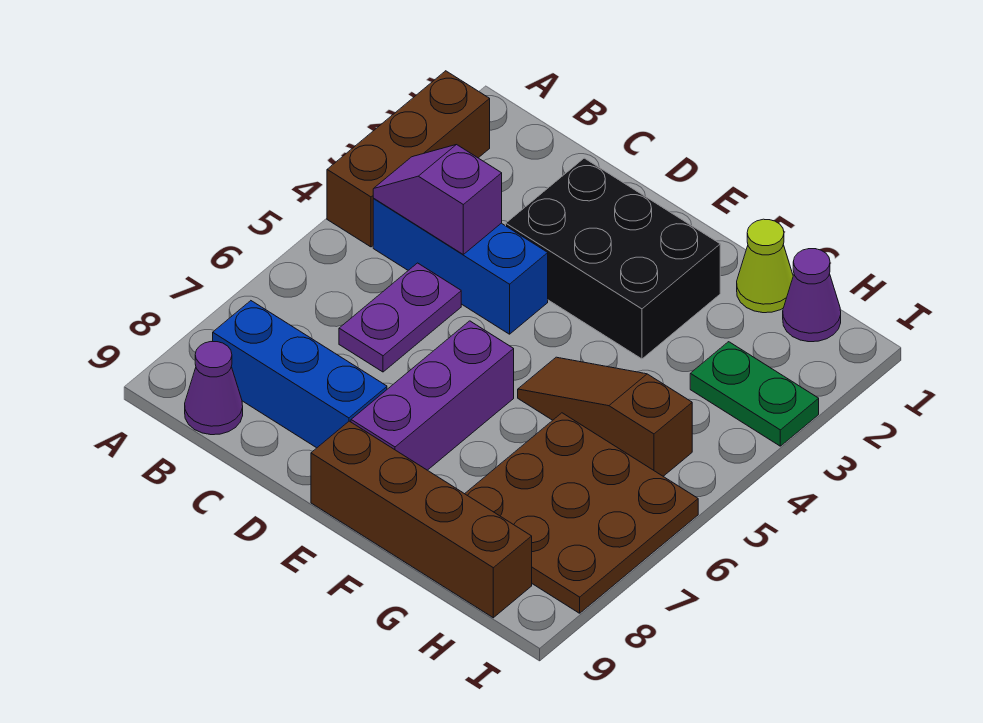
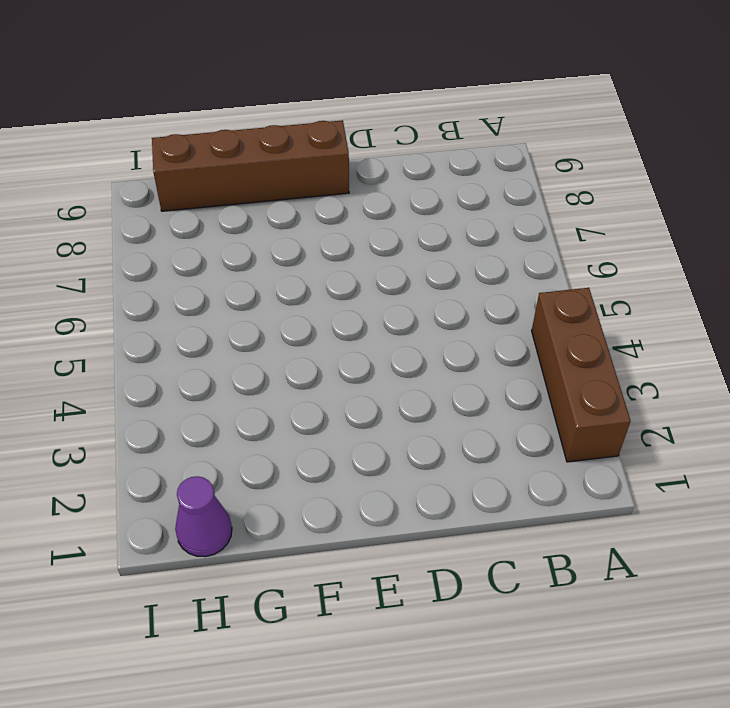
none -> blue 1x3 brick [373,199,548,334]
none -> blue 1x3 brick [213,301,387,448]
none -> purple 1x1 cone [185,342,243,435]

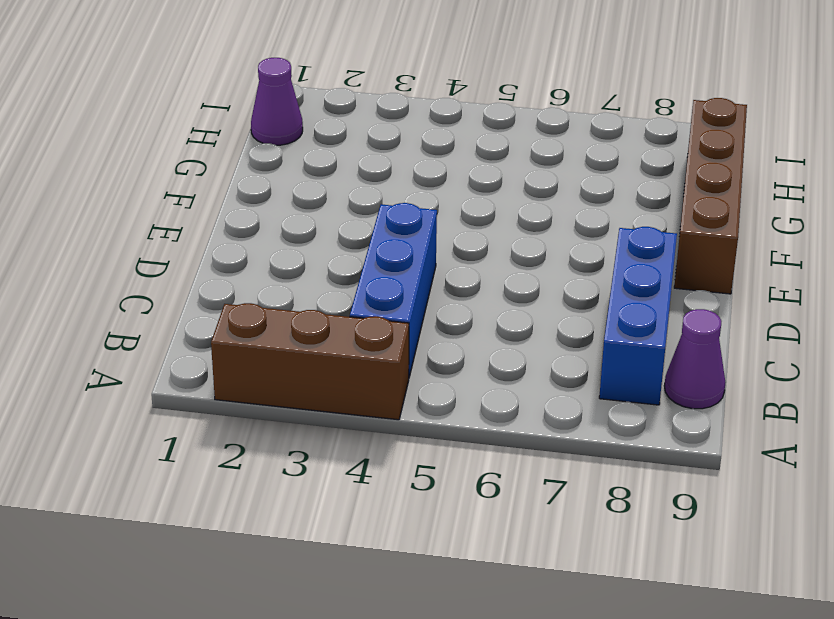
none -> purple 1x2 plate [339,263,461,372]
none -> black 2x3 brick [506,158,720,359]
none -> purple 1x3 brick [351,321,514,470]

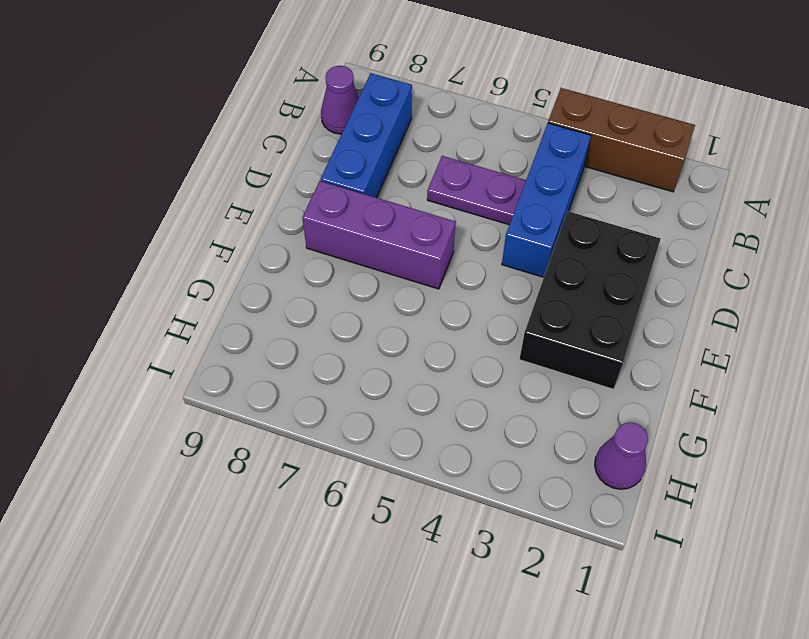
none -> brown 1x4 brick [311,421,532,618]
none -> brown 1x3 slope [518,357,692,476]
none -> lime 1x1 cone [737,219,793,313]

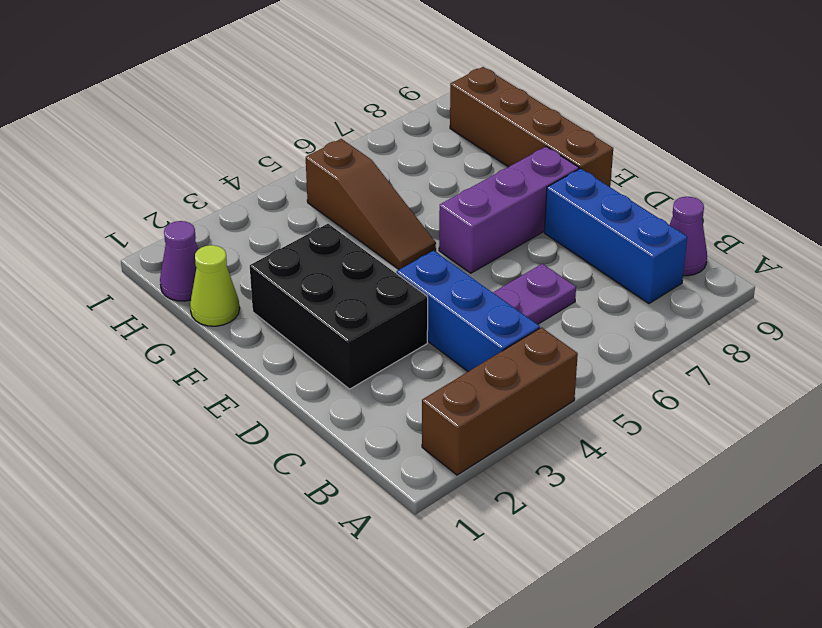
none -> brown 3x3 plate [465,413,698,613]
none -> green 1x2 plate [690,342,819,446]
none -> purple 1x2 slope [373,145,502,254]

